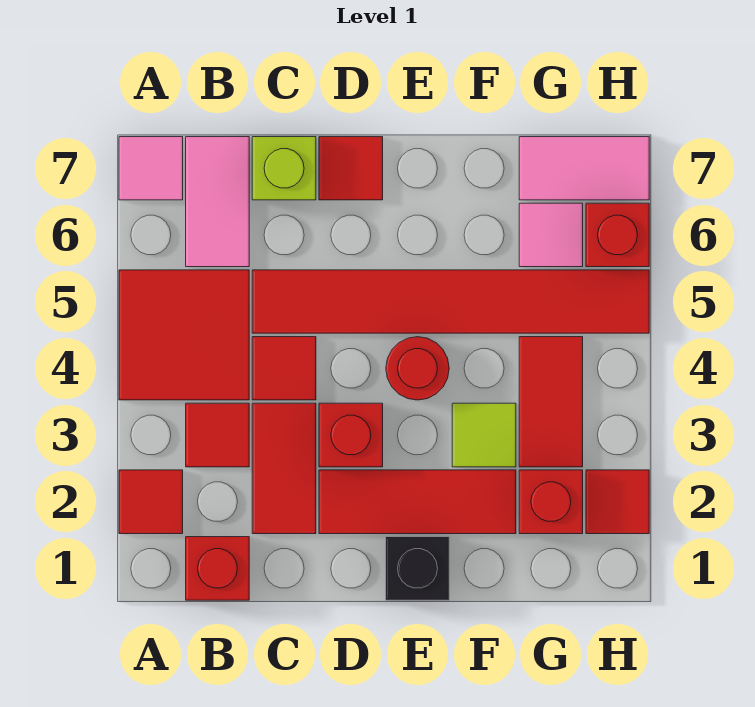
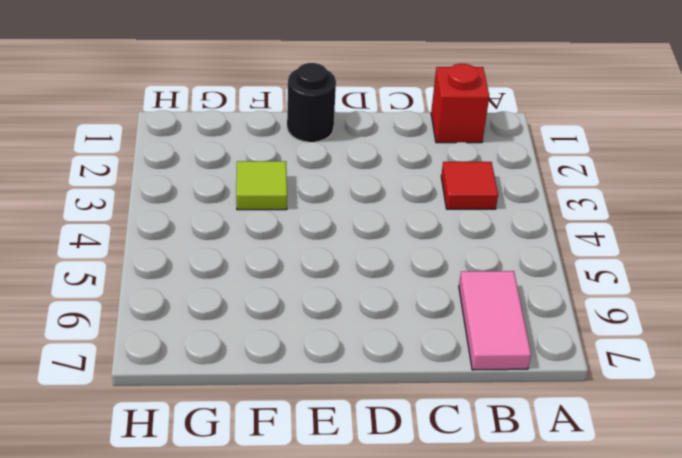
black 1x1 round brick [287,63,336,142] -> black 1x1 brick [386,537,449,600]
none -> red 1x1 tile [119,470,183,534]
none -> red 2x2 tile [119,270,249,400]
none -> pink 1x1 tile [119,137,183,200]

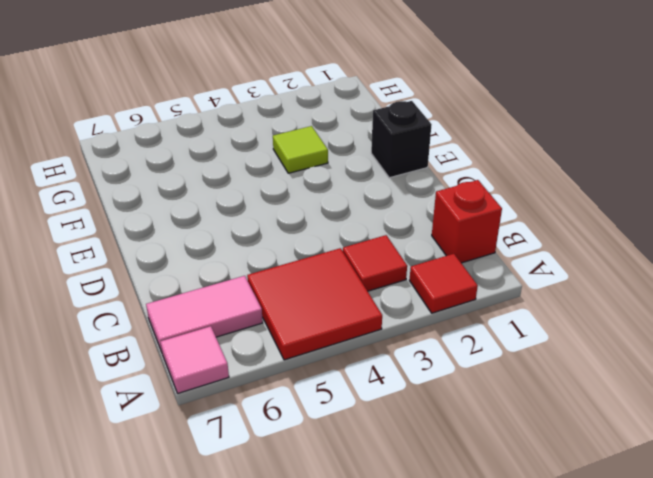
none -> red 1x2 tile [252,403,316,534]
none -> red 1x1 tile [252,337,316,400]
none -> red 1x6 tile [252,270,649,333]

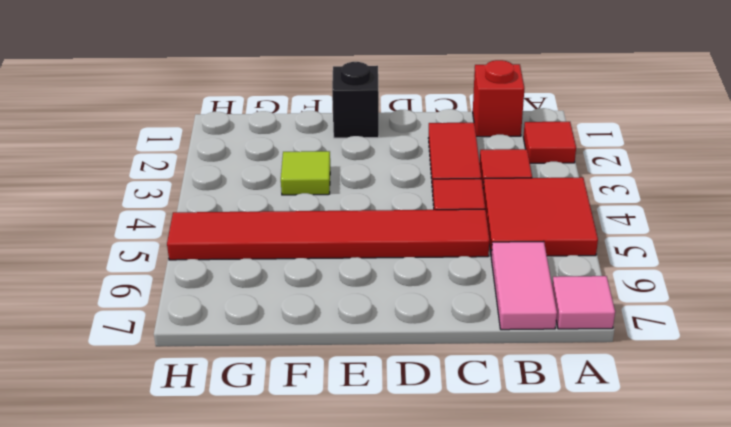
none -> lime 1x1 brick [252,137,316,200]
none -> red 1x3 tile [319,470,516,534]
none -> red 1x1 brick [319,403,383,467]

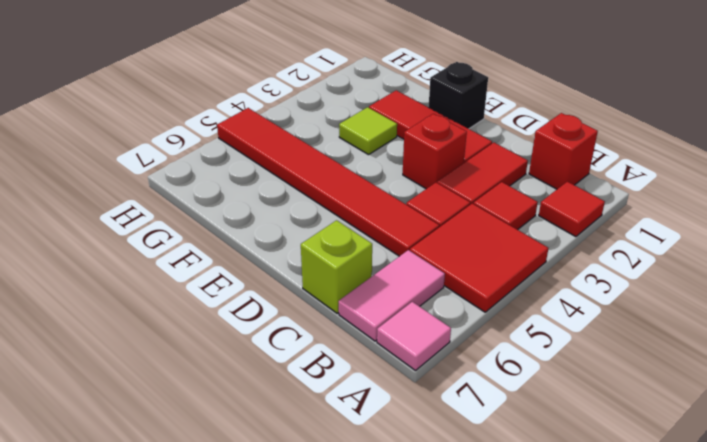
none -> red 1x1 tile [319,137,383,200]
none -> red 1x1 round brick [386,337,449,400]
none -> red 1x1 brick [519,470,583,534]

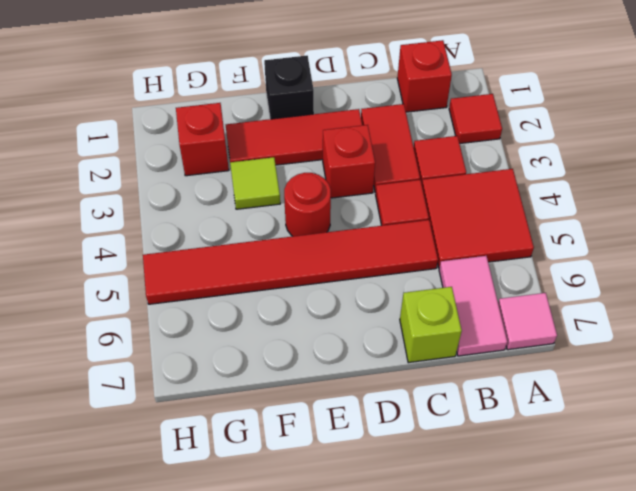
none -> red 1x1 tile [319,137,383,200]
none -> red 1x2 tile [519,337,583,467]
none -> pink 1x1 tile [519,203,583,267]

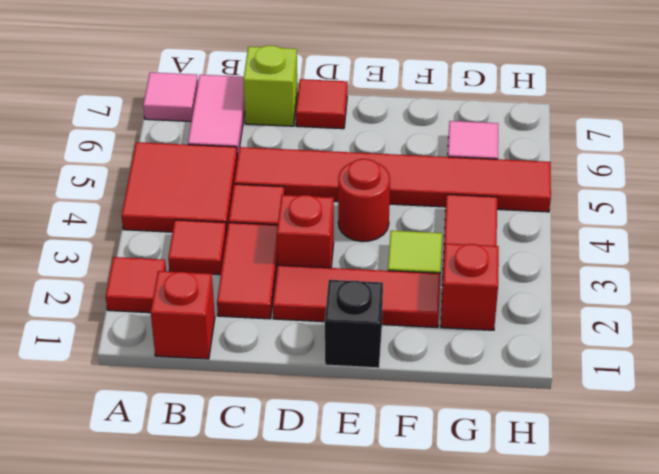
none -> pink 1x2 tile [519,137,649,200]
none -> red 1x1 tile [586,470,649,534]
none -> red 1x1 brick [586,203,649,267]

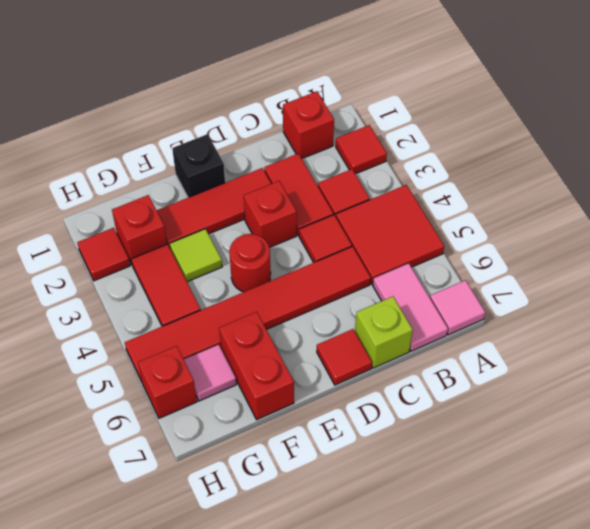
red 1x2 brick [219,312,294,420] -> none
none -> pink 1x2 tile [519,137,649,200]

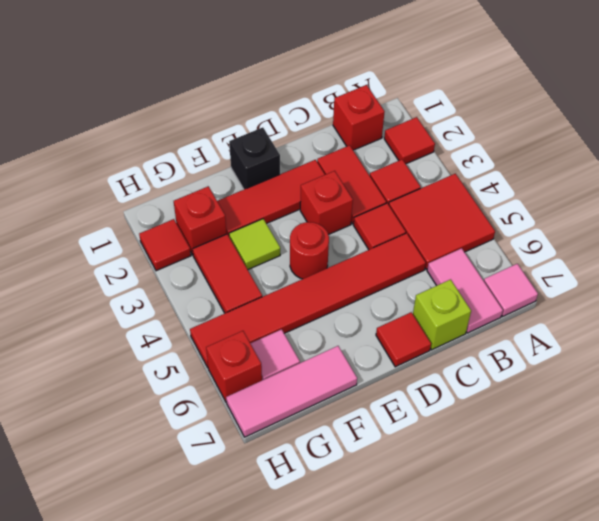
pink 1x3 tile [226,346,357,437] -> pink 1x2 tile [519,137,649,200]

